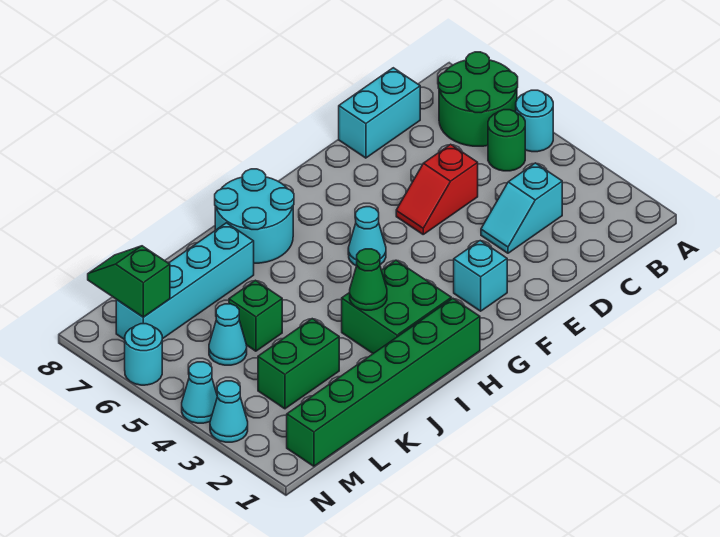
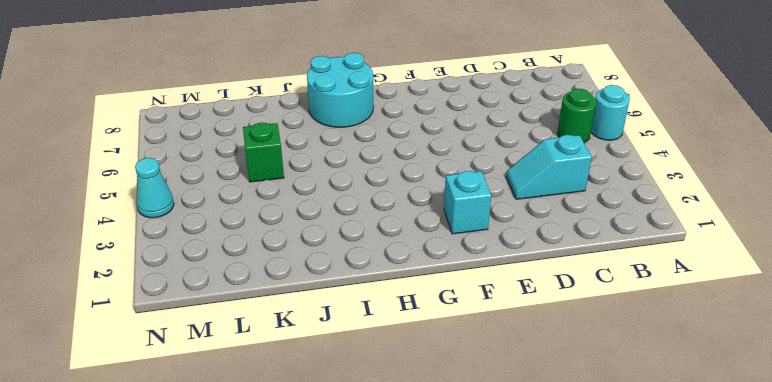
none -> green 2x2 round brick [438,52,518,146]
none -> cyan 1x2 brick [339,68,420,158]
none -> red 1x2 slope [396,144,478,234]

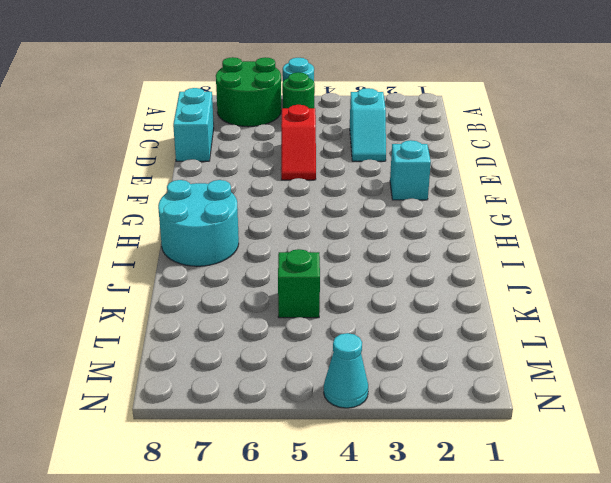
none -> cyan 1x1 cone [348,207,386,266]
none -> green 1x6 brick [287,298,480,466]
none -> green 2x2 brick [342,260,451,353]

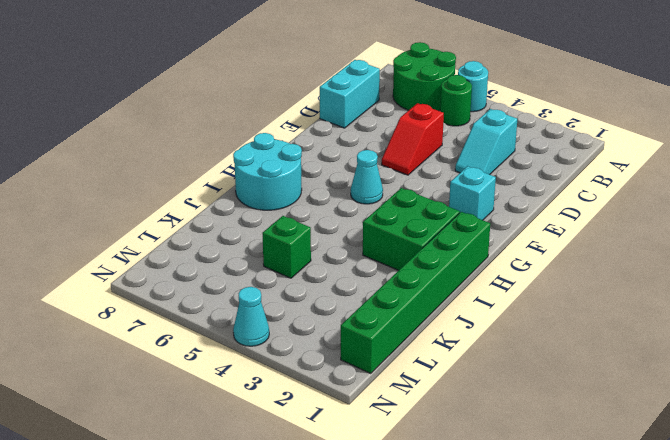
none -> cyan 1x4 brick [116,223,254,340]
none -> green 1x2 brick [258,319,339,409]
none -> cyan 1x1 cone [209,304,247,365]

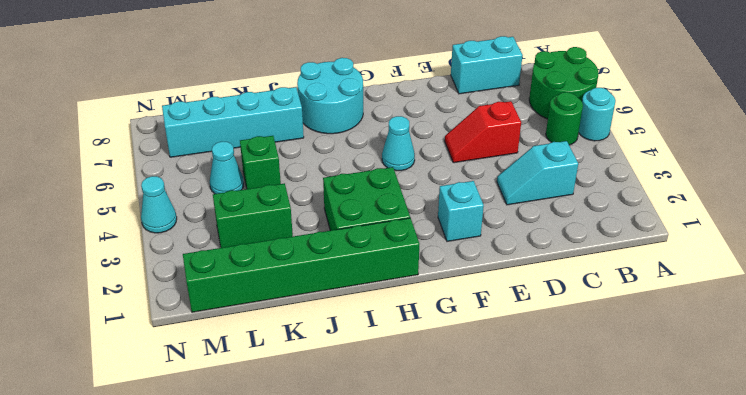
none -> cyan 1x1 cone [210,381,248,442]
none -> cyan 1x1 round brick [125,324,162,385]
none -> green 1x1 cone [350,249,387,310]

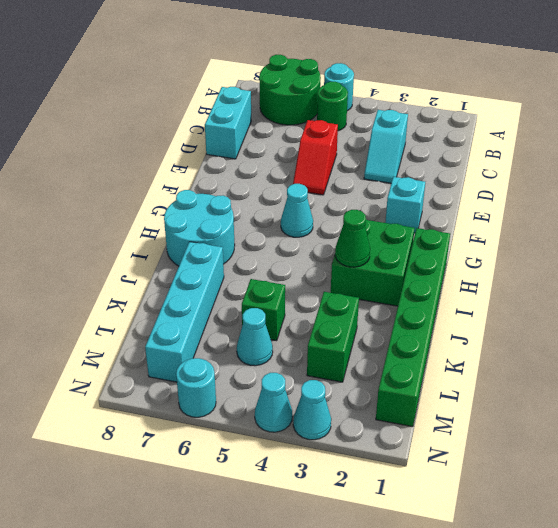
none -> green 1x2 slope [88,246,170,317]

